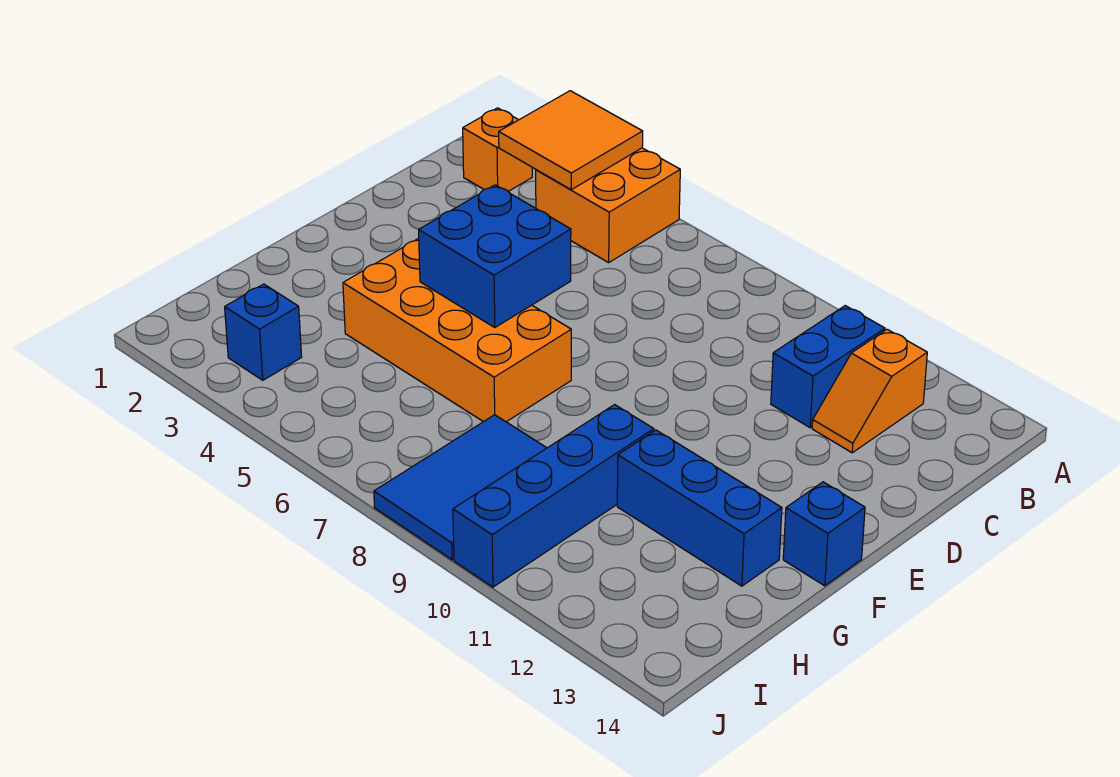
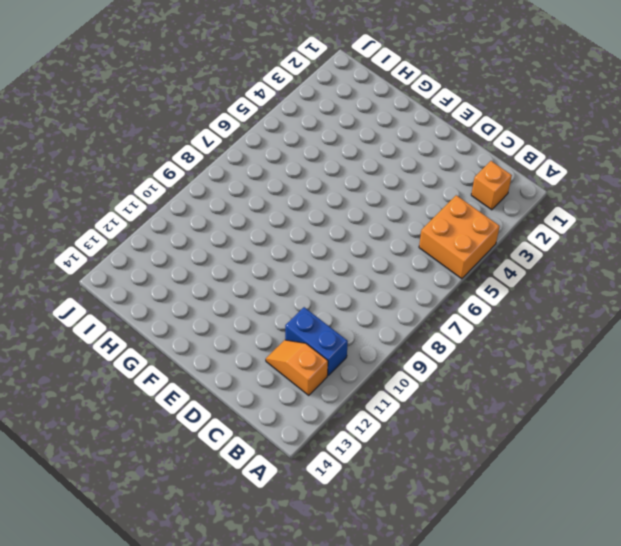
none -> orange 2x4 brick [343,238,571,422]
none -> blue 1x1 brick [783,482,865,586]
none -> blue 1x4 brick [453,405,654,587]

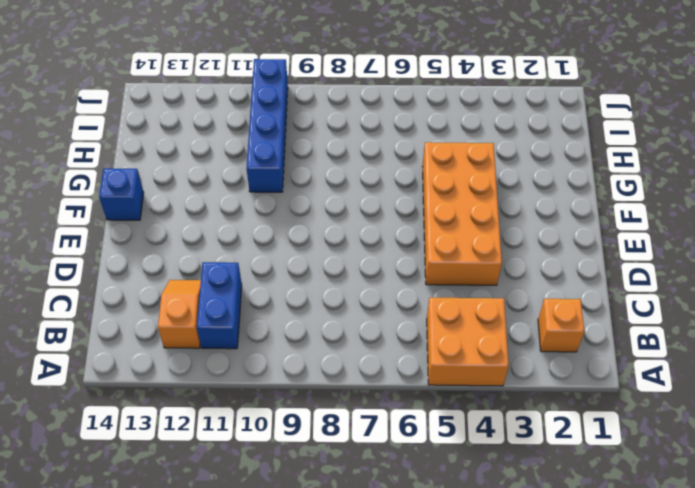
orange 2x4 brick [422,142,502,285] -> orange 2x4 brick turned to [343,238,571,422]
none -> blue 1x3 brick [617,430,782,586]
none -> blue 2x3 tile [374,415,546,560]
none -> blue 1x1 brick [225,284,302,380]

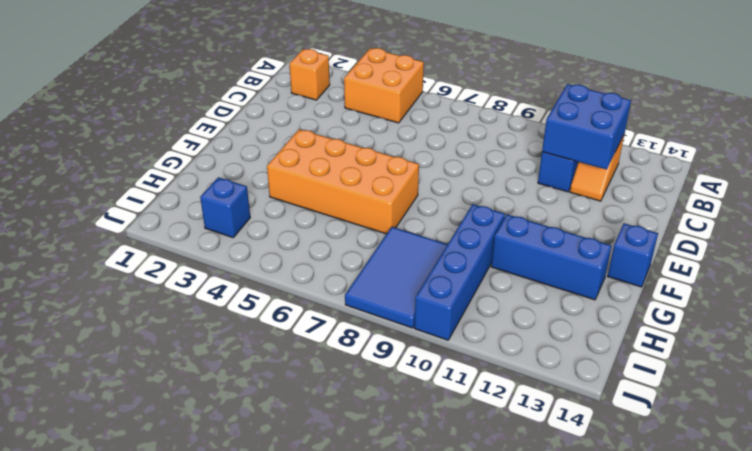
blue 2x2 brick [542,84,631,170] -> blue 2x2 brick moved to [419,185,571,327]
none -> orange 2x2 tile [499,91,643,190]

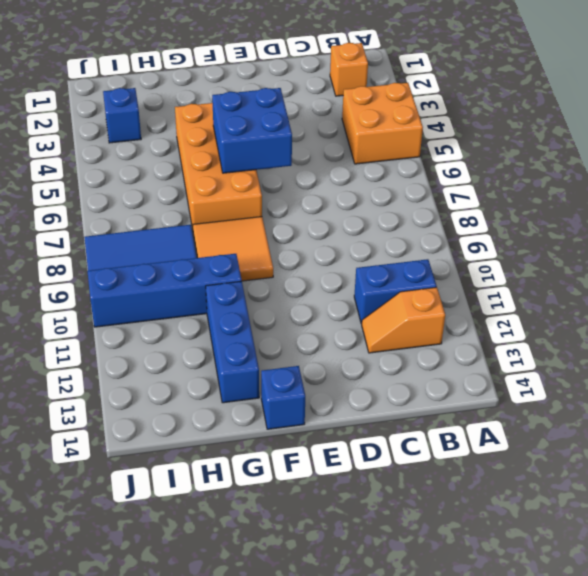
orange 2x2 tile [193,217,273,281] -> orange 2x2 tile moved to [499,91,643,190]

